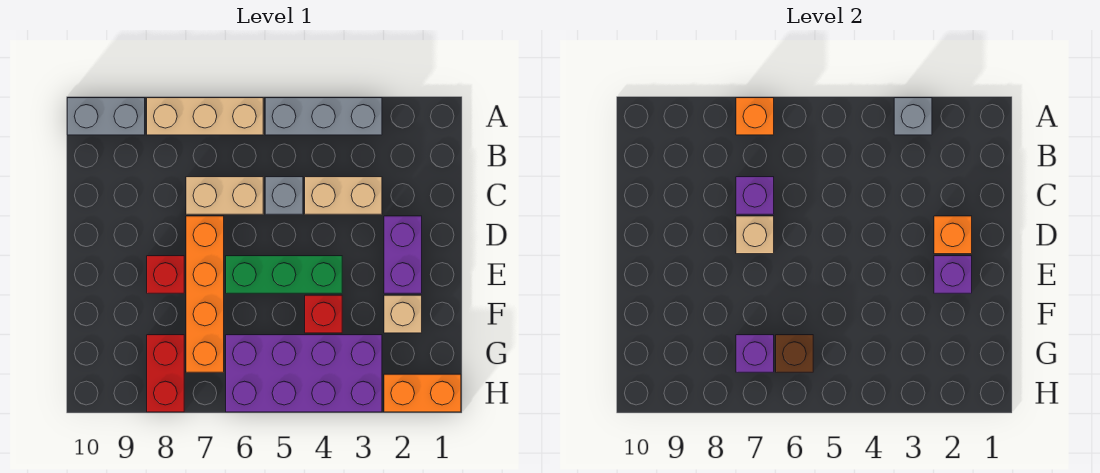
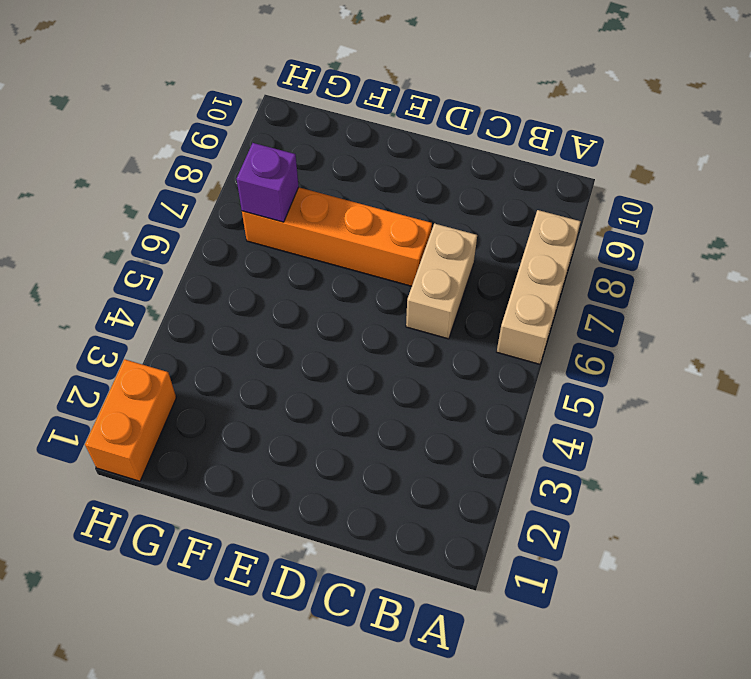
none -> grey 1x3 brick [265,98,382,135]
none -> grey 1x2 brick [67,98,145,135]
none -> tan 1x2 brick [305,177,382,214]

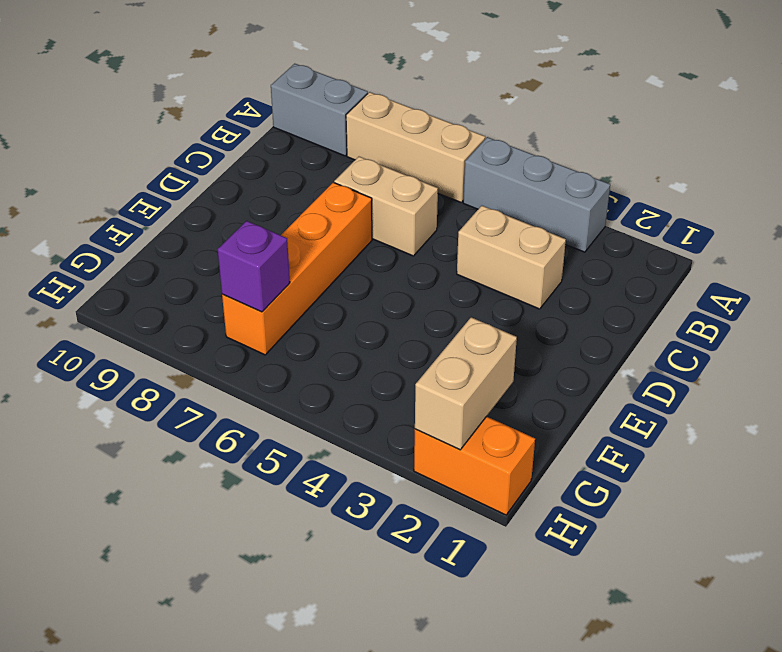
tan 1x2 brick [415,317,517,450] -> none
none -> grey 1x1 brick [265,177,303,214]
none -> purple 1x2 brick [384,216,422,293]
none -> green 1x3 brick [226,256,342,293]

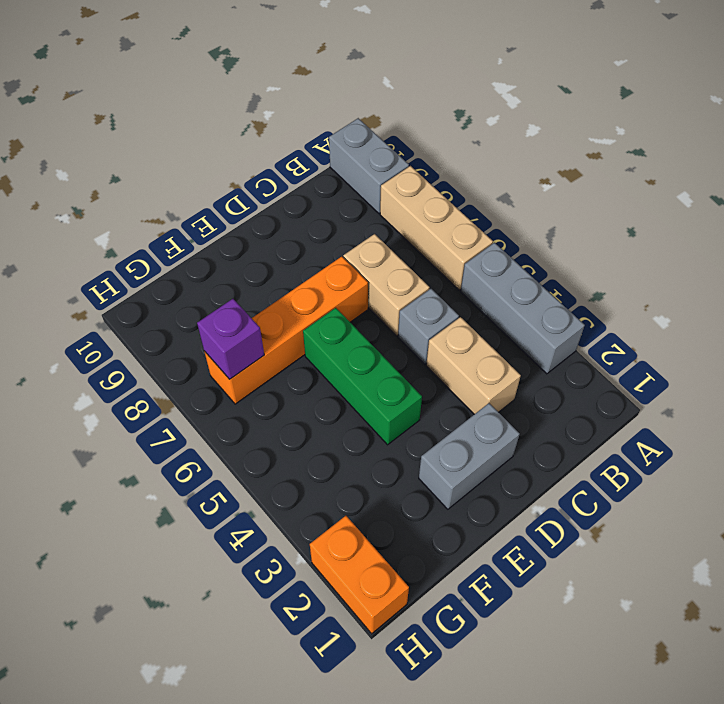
grey 1x2 brick [419,403,520,509] -> purple 1x2 brick [384,216,422,293]
none -> red 1x1 brick [147,256,184,293]
none -> tan 1x1 brick [384,295,422,333]
none -> red 1x1 brick [305,295,342,333]

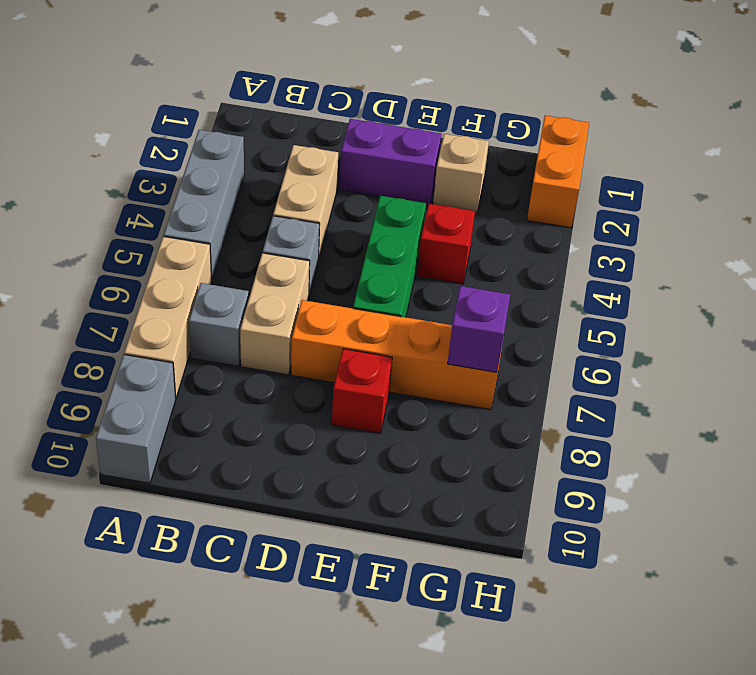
grey 1x1 brick [189,283,249,366] -> grey 1x1 brick moved to [894,98,932,135]
none -> purple 2x4 brick [226,335,382,412]
none -> red 1x2 brick [147,335,184,412]
none -> orange 1x1 brick [736,98,774,135]

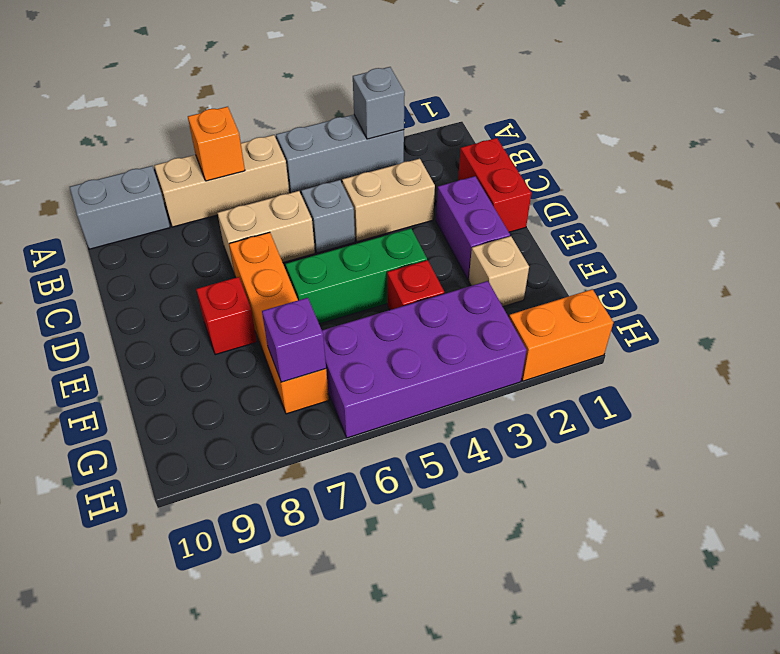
red 1x2 brick [458,138,531,232] -> red 1x2 brick moved to [147,335,184,412]
none -> purple 1x1 brick [736,177,774,214]
none -> orange 1x1 brick [934,216,972,254]
none -> tan 1x1 brick [736,216,774,254]

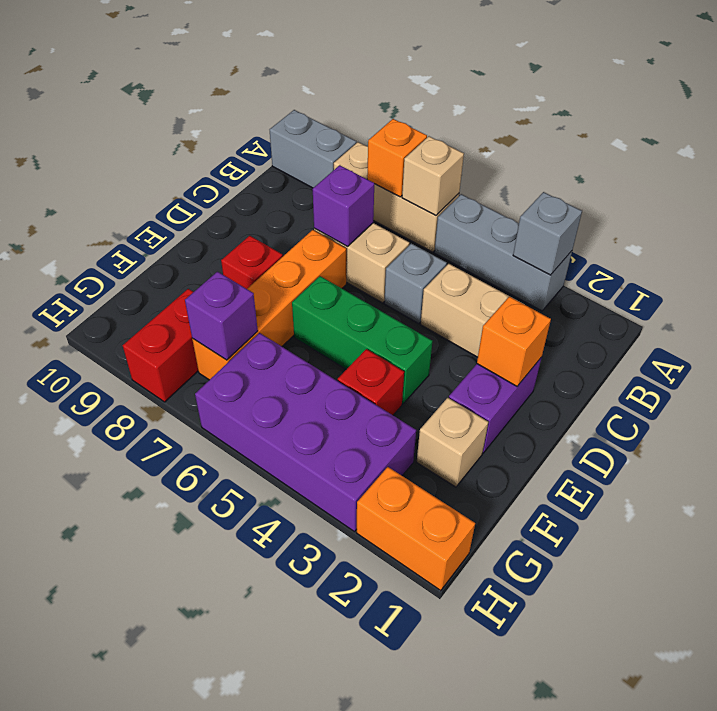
tan 1x1 brick [402,136,464,216] -> tan 1x1 brick moved to [736,216,774,254]
none -> purple 1x1 brick [934,256,972,293]
none -> brown 1x1 brick [776,335,813,372]

